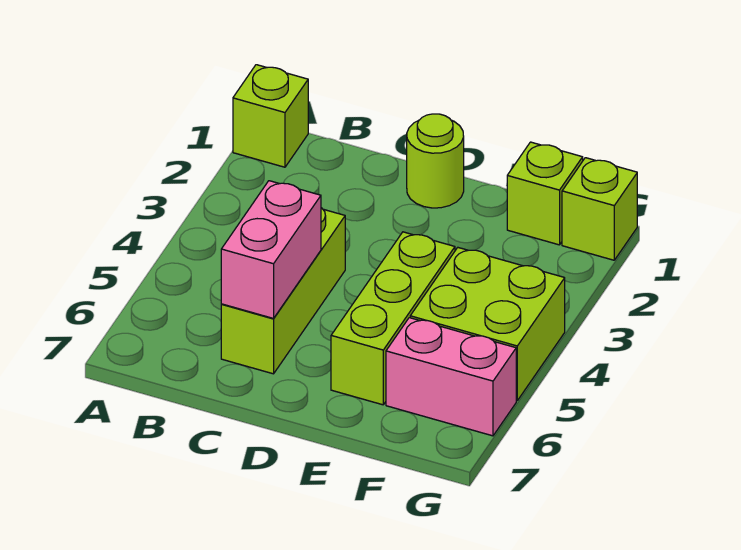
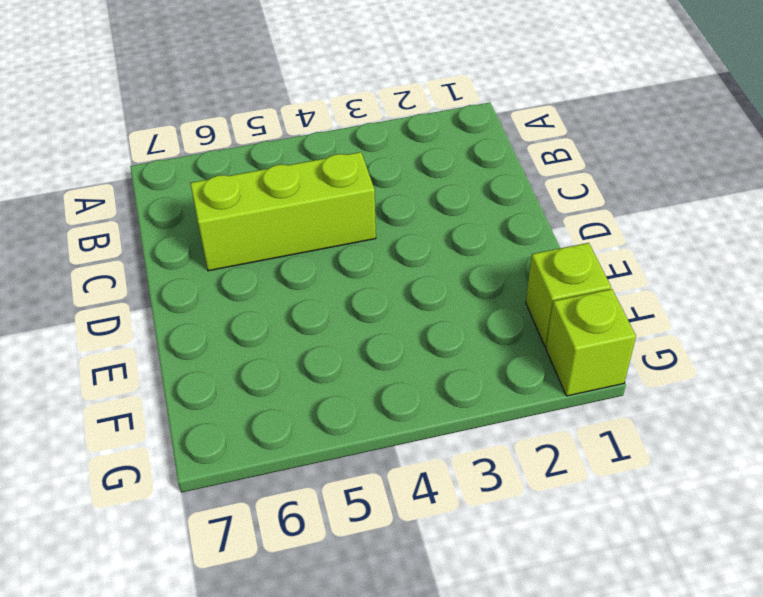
none -> lime 1x1 brick [233,65,308,167]
none -> lime 1x1 round brick [407,114,464,208]

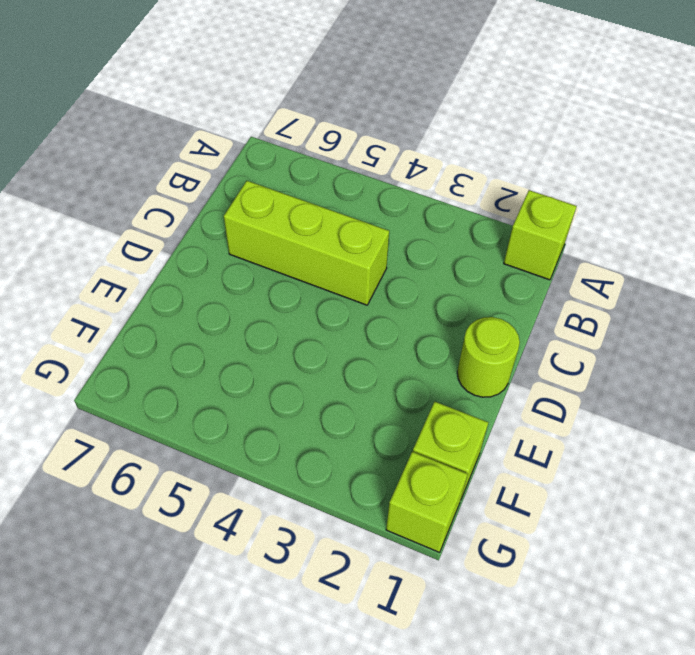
none -> lime 1x3 brick [331,232,455,405]
none -> lime 2x2 brick [410,248,565,401]

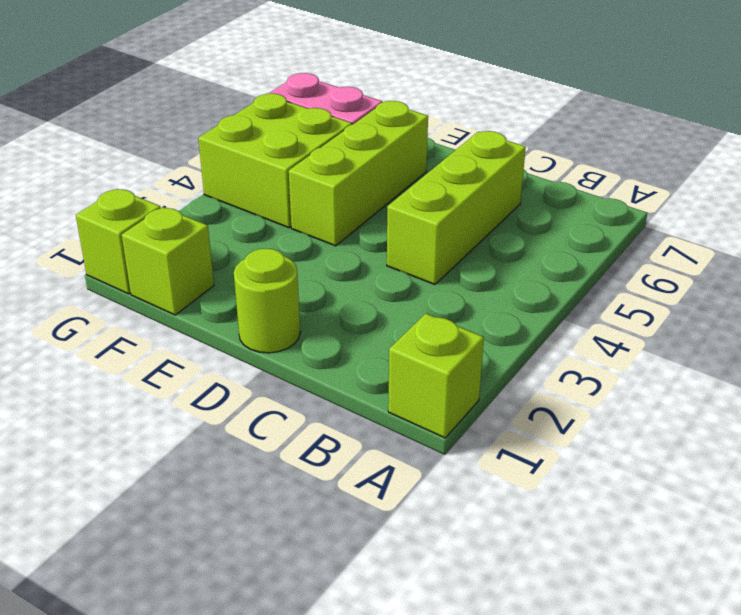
none -> pink 1x2 brick [221,181,321,318]

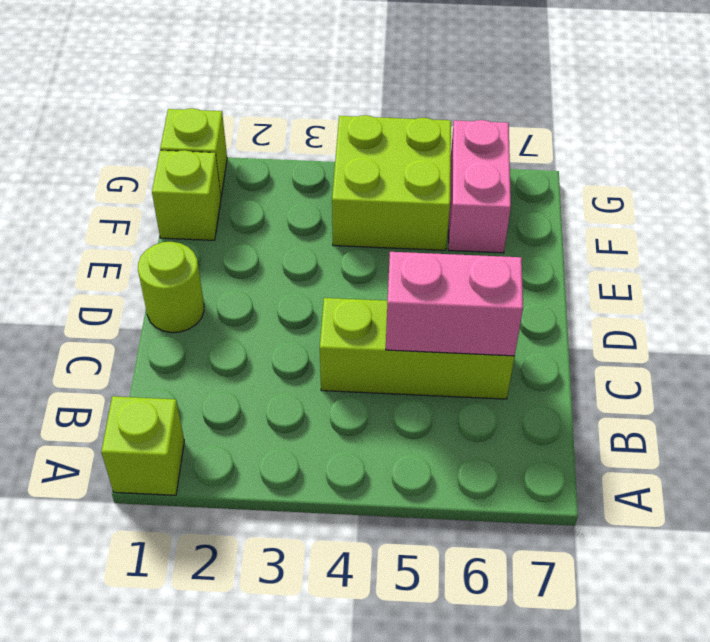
none -> lime 1x3 brick [331,232,455,405]

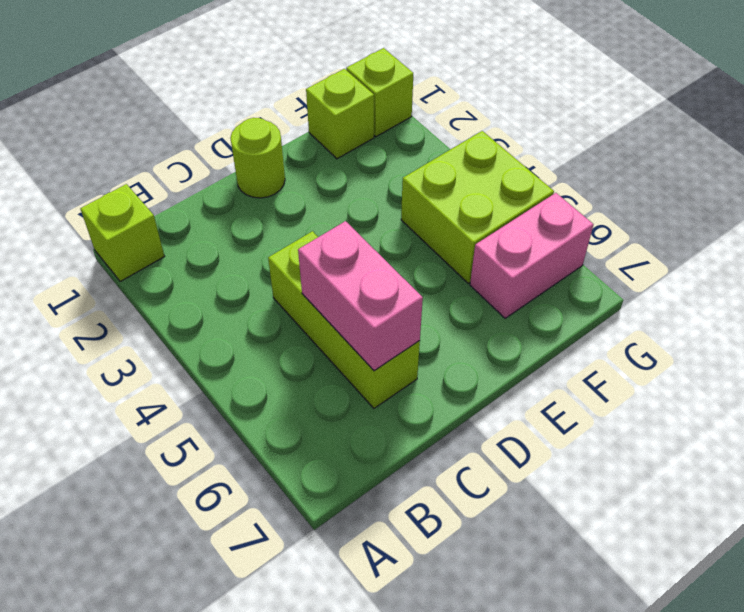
none -> lime 1x3 brick [331,232,455,405]

